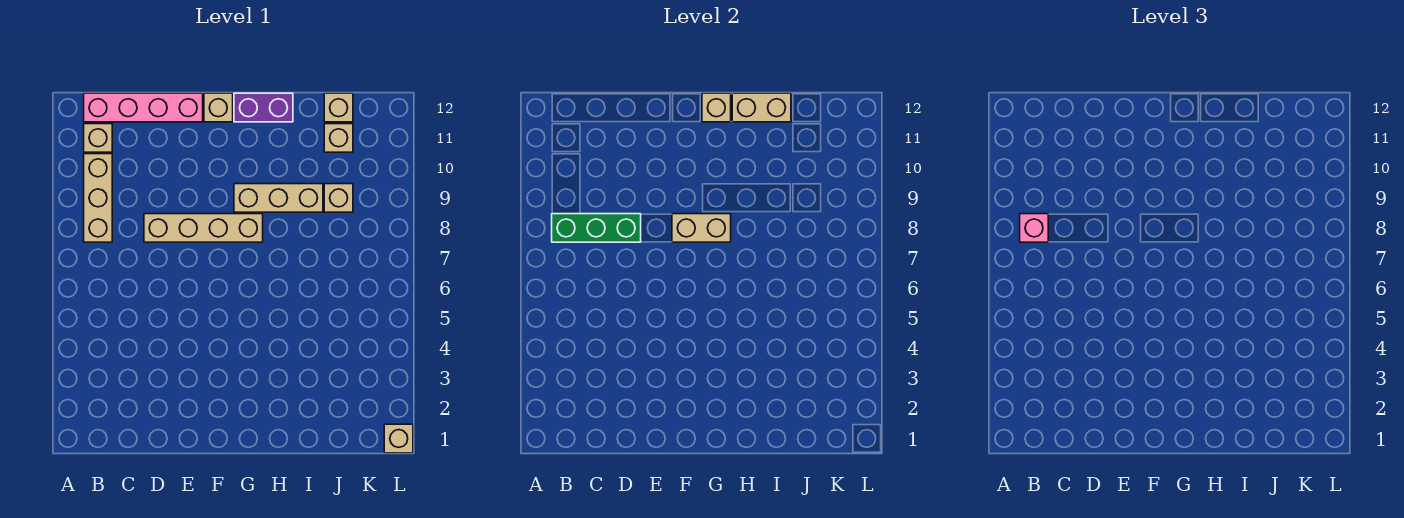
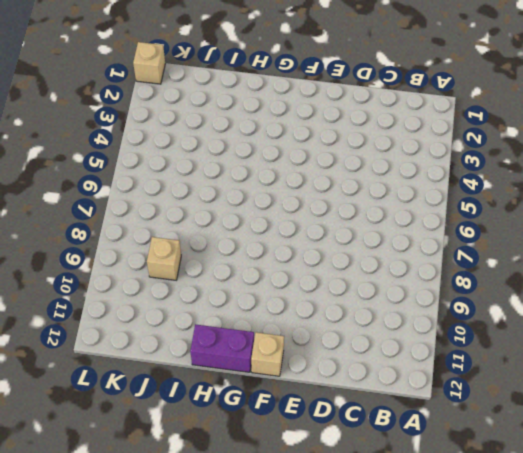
none -> tan 1x3 brick [84,154,112,242]
none -> tan 1x1 brick [84,124,112,152]
none -> pink 1x4 brick [84,93,203,122]

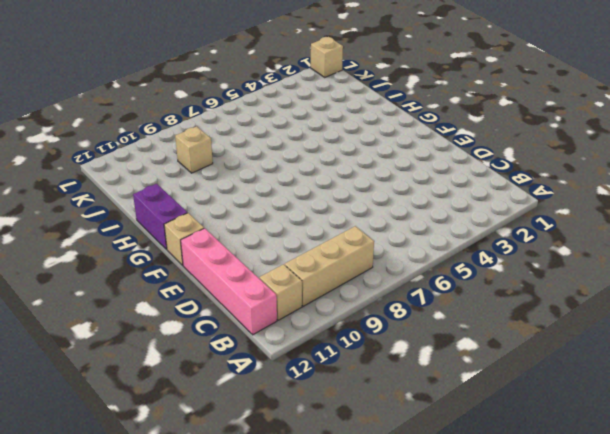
none -> tan 1x4 brick [144,214,263,242]
none -> tan 1x3 brick [234,184,323,212]
none -> tan 1x1 brick [324,124,353,152]

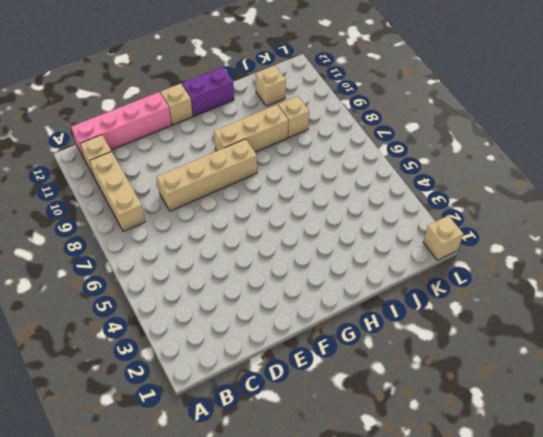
none -> tan 1x1 brick [324,93,353,122]
none -> green 1x3 brick [552,214,641,242]
none -> tan 1x2 brick [672,214,731,242]

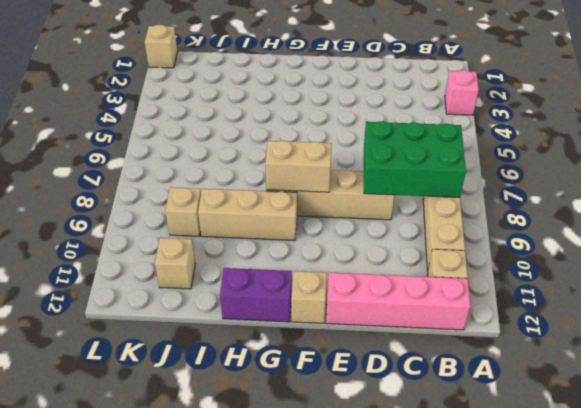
pink 1x1 brick [445,70,479,115] -> pink 1x1 brick moved to [1020,214,1048,242]
green 2x3 brick [364,121,466,197] -> green 1x3 brick [552,214,641,242]
none -> tan 1x1 brick [324,93,353,122]
none -> tan 1x1 brick [702,93,731,122]
none -> tan 1x2 brick [732,93,791,122]

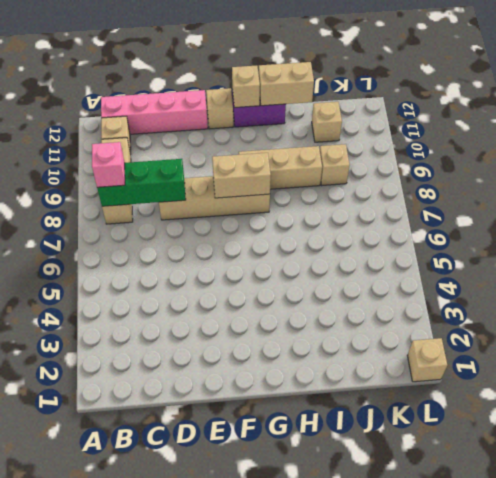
none -> tan 1x1 brick [324,93,353,122]

